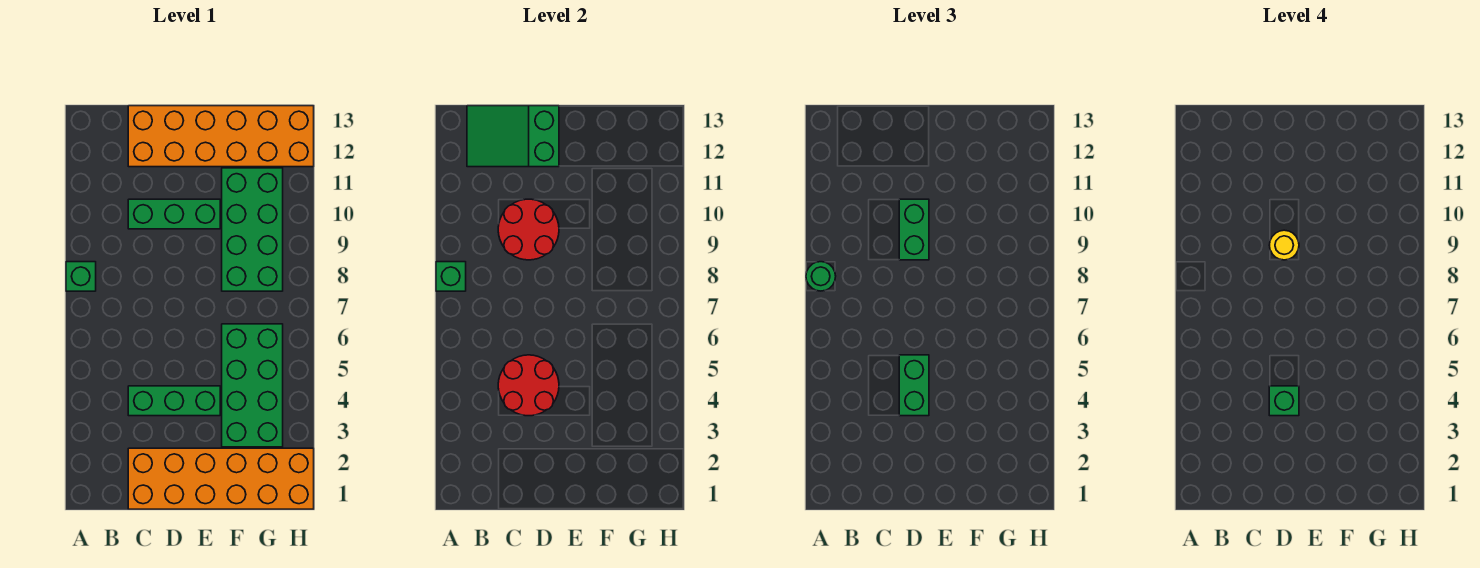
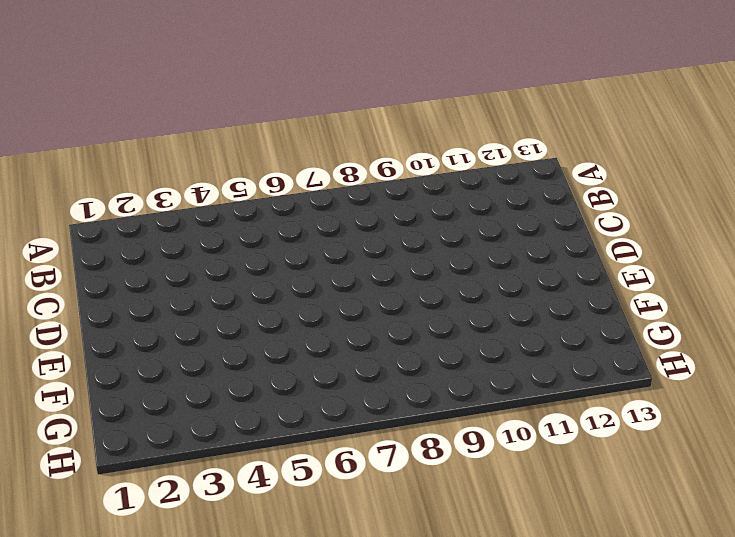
none -> green 1x1 brick [66,262,96,291]
none -> orange 2x6 brick [128,448,314,509]
none -> green 1x3 brick [128,386,220,416]

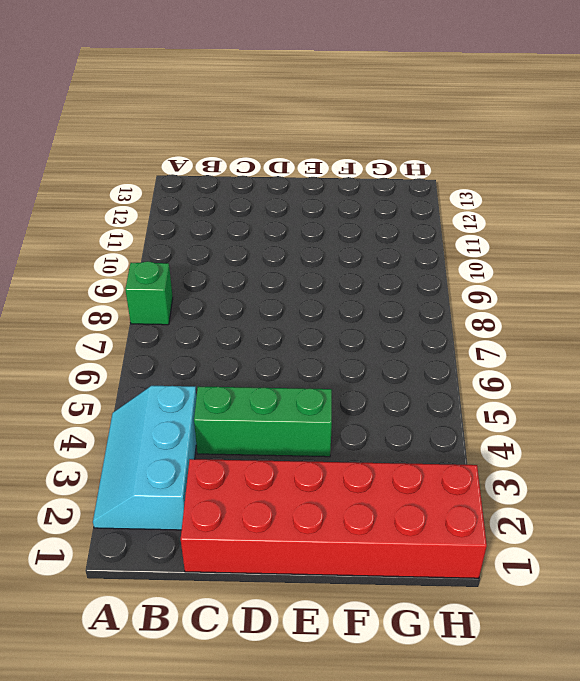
cyan 2x3 slope [93,386,197,530] -> none
red 2x6 brick [181,459,487,578] -> orange 2x6 brick [128,448,314,509]
none -> green 1x3 brick [128,199,220,229]
none -> orange 2x6 brick [128,106,314,167]
none -> green 2x4 brick [222,324,283,447]

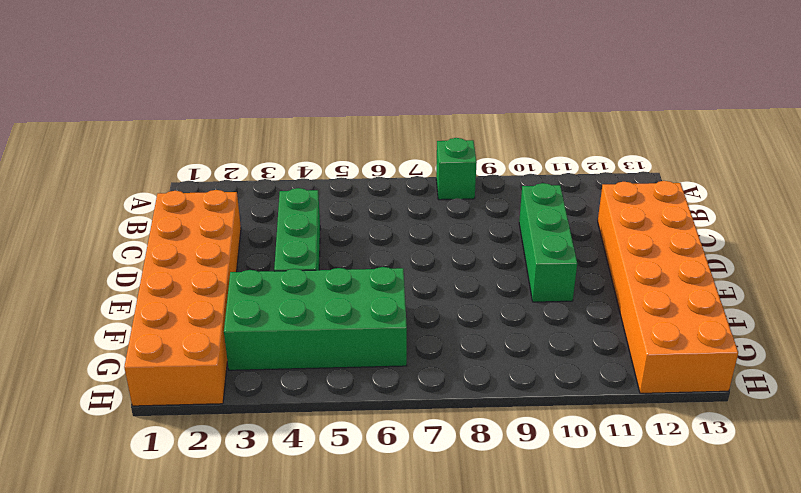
none -> green 2x4 brick [222,168,283,291]
none -> green 1x1 brick [436,262,466,291]
none -> green 2x3 slope [467,106,559,167]

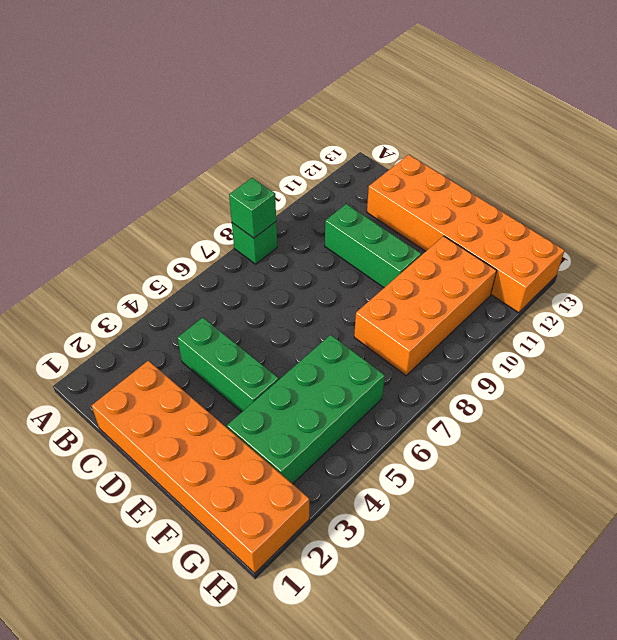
orange 2x4 brick [354,236,497,376] -> green 2x4 brick [222,168,283,291]
none -> green 2x3 slope [467,106,559,167]
none -> red 2x2 round brick [498,355,559,416]
none -> red 2x2 round brick [498,199,559,260]

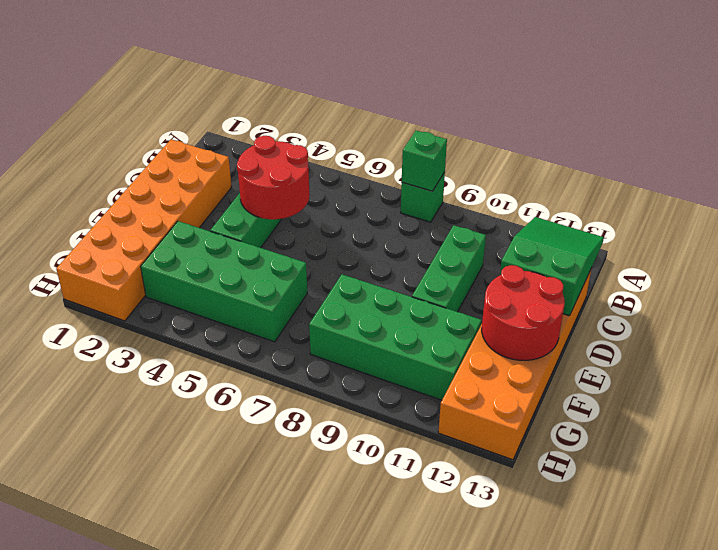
red 2x2 round brick [482,265,565,361] -> red 2x2 round brick moved to [498,199,559,260]
none -> green 1x1 round brick [806,262,836,291]
none -> green 1x2 brick [899,355,929,416]
none -> green 1x2 brick [899,199,929,260]

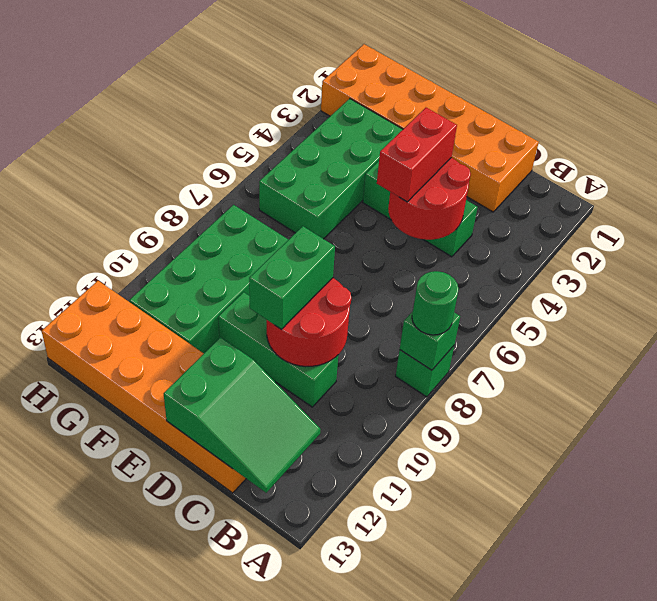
red 1x2 brick [377,108,457,202] -> green 1x2 brick [899,355,929,416]
none -> green 1x1 brick [1269,386,1299,416]
none -> yellow 1x1 round brick [1269,230,1299,260]

